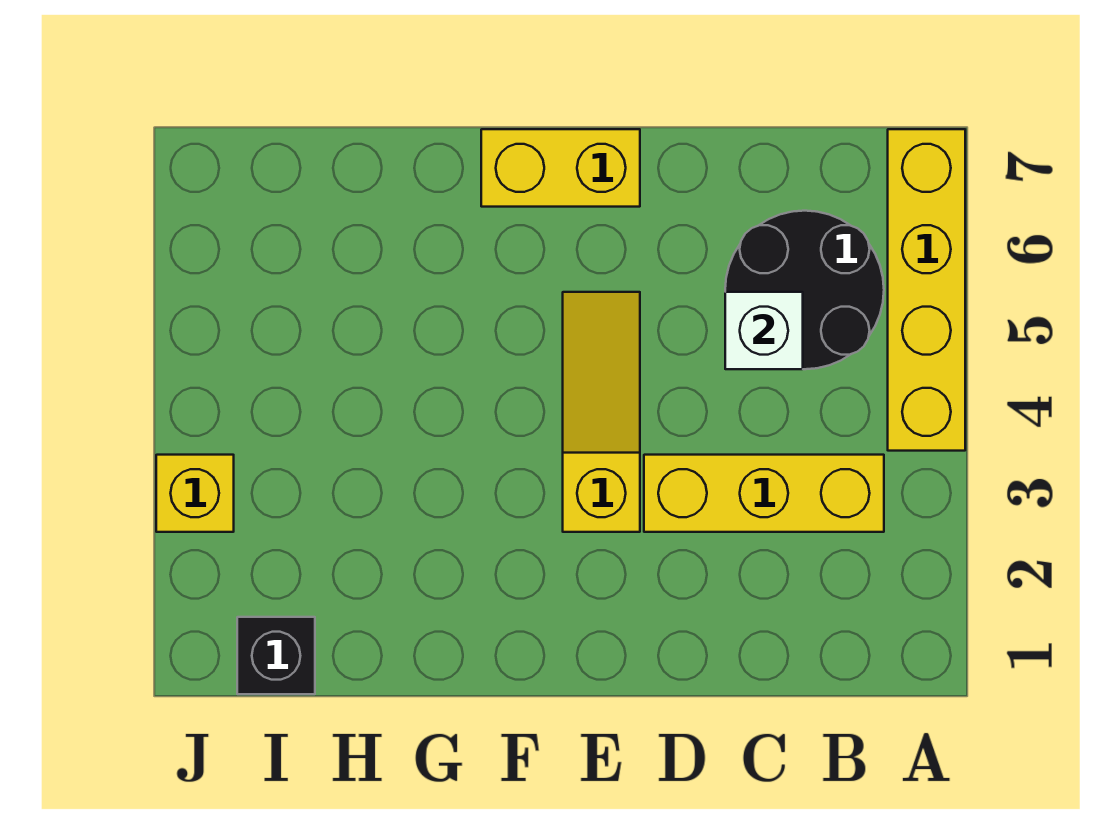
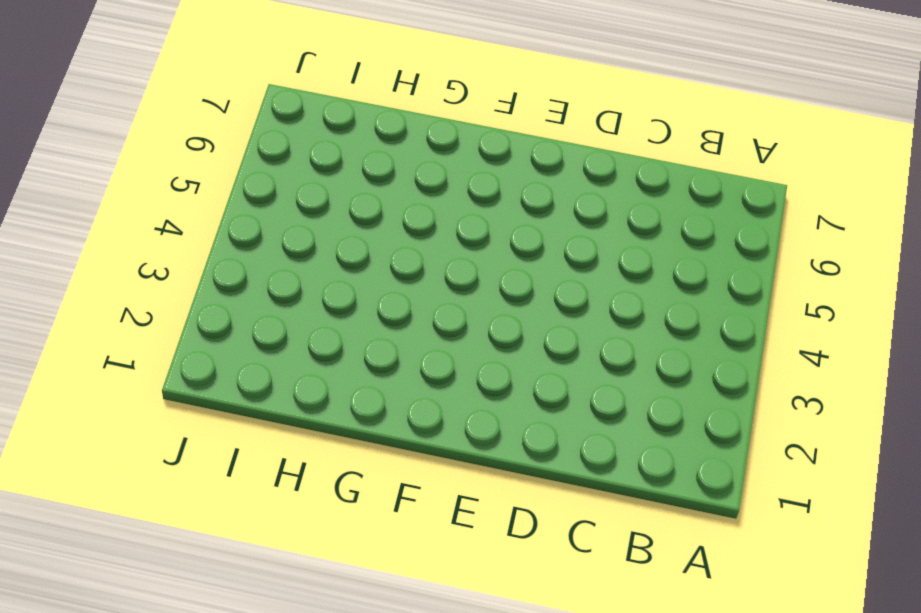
none -> yellow 1x4 brick [888,129,965,451]
none -> yellow 1x3 brick [644,455,884,532]

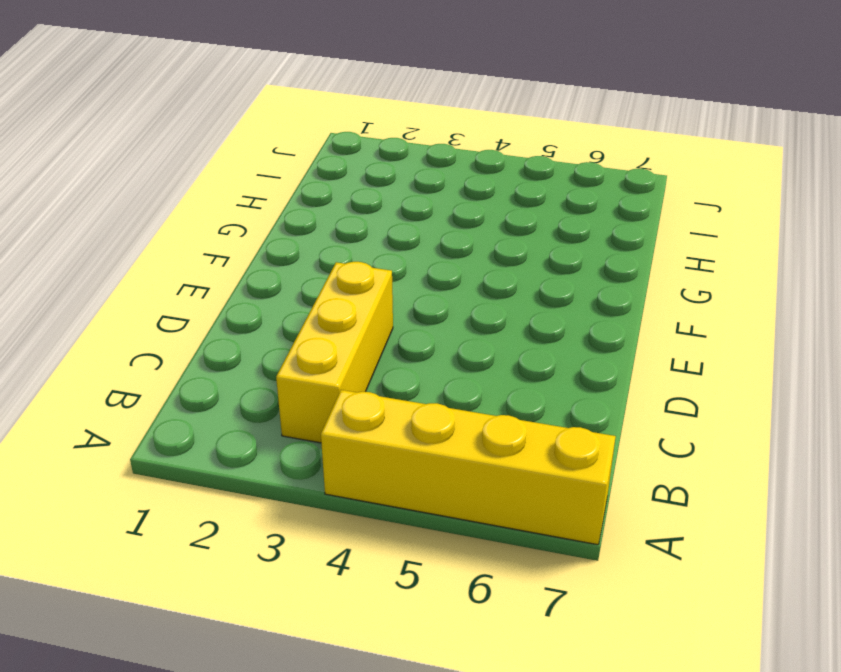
none -> black 2x2 round brick [725,211,884,369]
none -> yellow 1x3 slope [563,292,640,532]

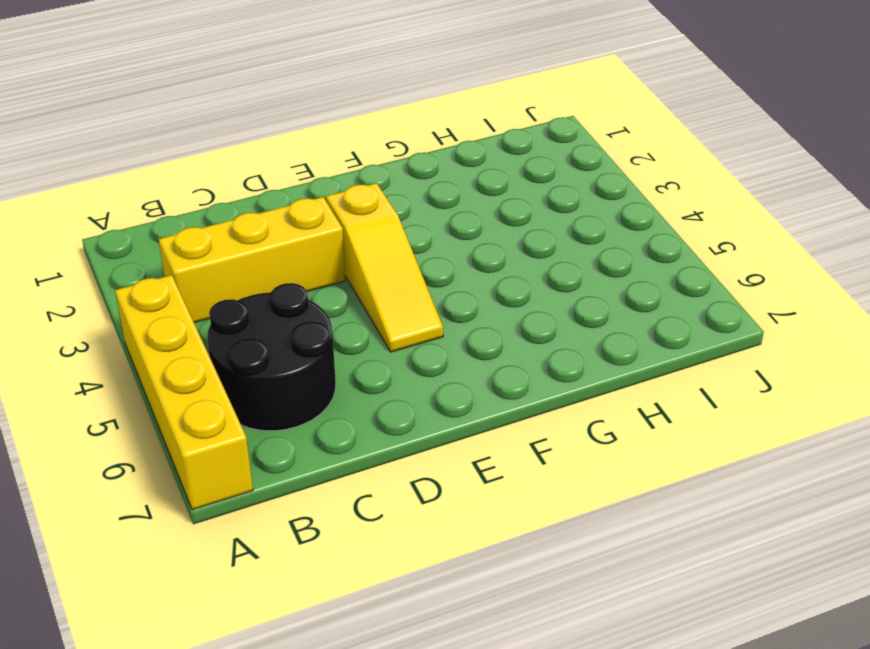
none -> yellow 1x2 brick [481,129,640,207]
none -> black 1x1 brick [237,617,315,694]

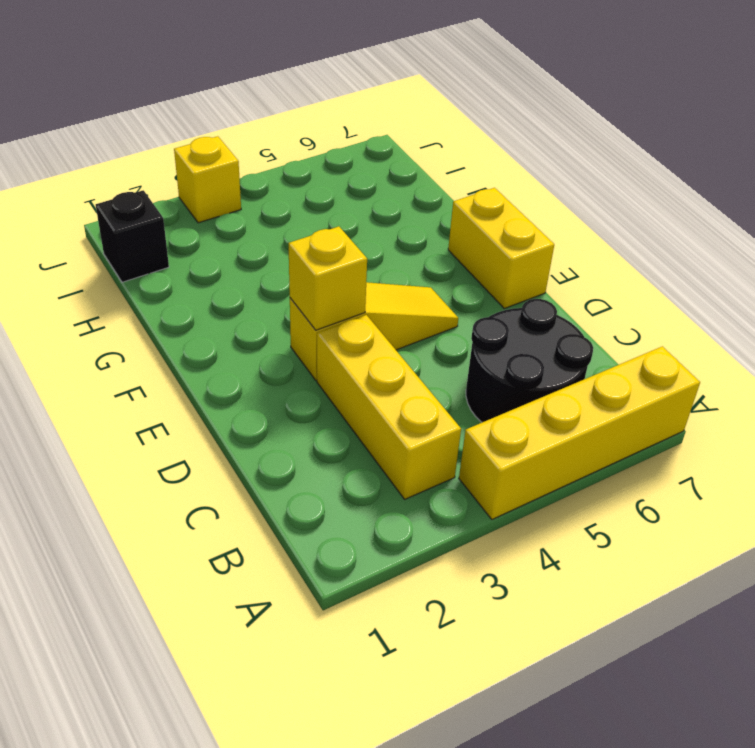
yellow 1x1 brick [288,226,367,330] -> none
none -> white 1x1 brick [725,292,803,369]

